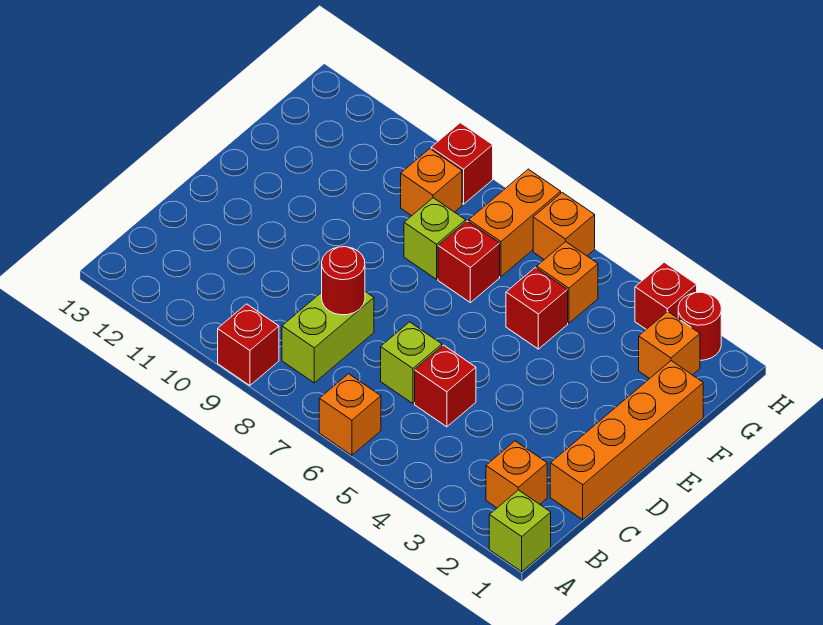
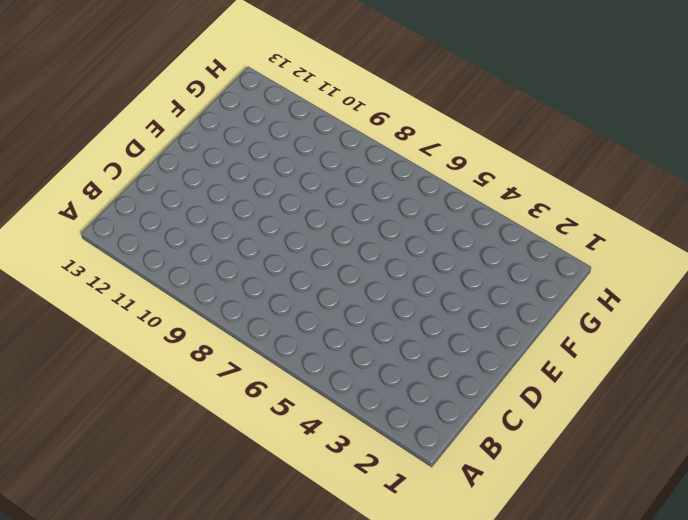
none -> lime 1x1 brick [489,490,551,571]
none -> orange 1x1 brick [319,374,381,455]
none -> red 1x1 brick [218,304,279,386]

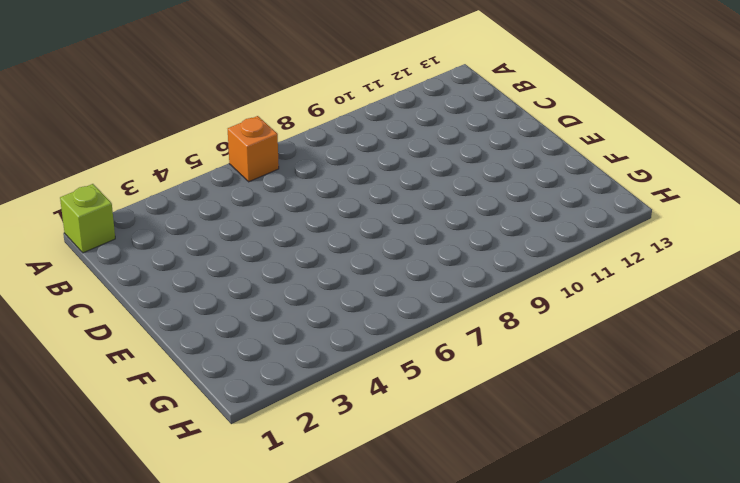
none -> red 1x1 brick [218,304,279,386]
none -> orange 1x1 brick [486,441,547,508]
none -> lime 1x2 brick [282,292,374,383]

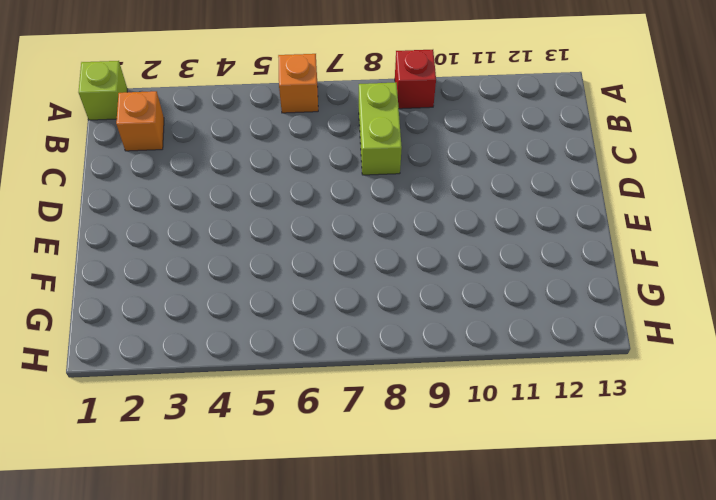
none -> orange 1x4 brick [550,361,703,520]
none -> red 1x1 brick [415,345,476,427]
none -> lime 1x1 brick [381,322,442,403]

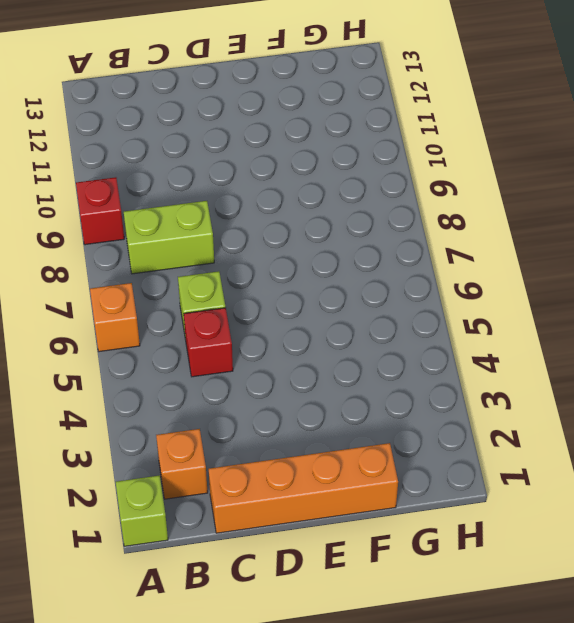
none -> red 1x1 brick [506,268,568,349]
none -> red 1x1 brick [438,221,500,303]
none -> lime 1x1 brick [404,198,466,279]

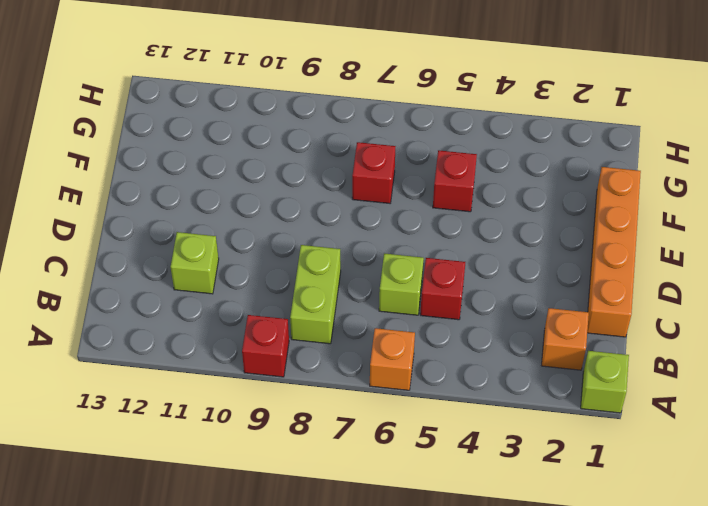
lime 1x1 brick [170,232,219,294] -> lime 1x1 brick moved to [404,198,466,279]
none -> orange 1x1 brick [639,311,700,379]
none -> orange 1x1 brick [537,242,598,323]
none -> orange 1x2 brick [469,169,561,277]

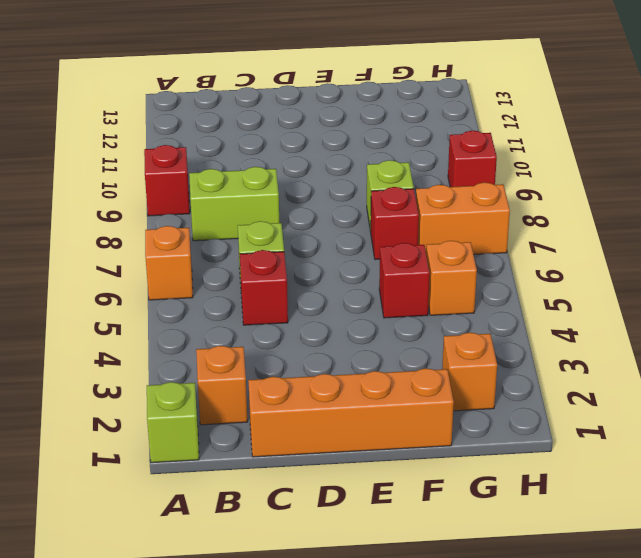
none -> orange 1x1 brick [401,149,462,216]
none -> red 1x1 round brick [678,292,721,360]
none -> red 1x1 brick [635,262,697,329]

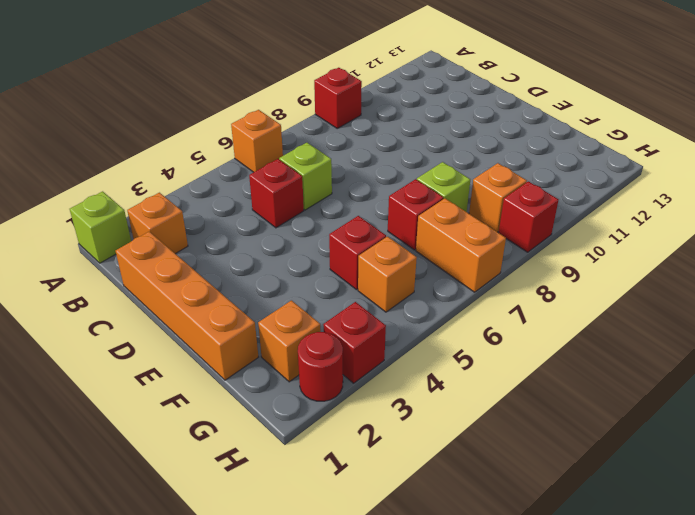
none -> lime 1x2 brick [282,292,374,383]
none -> orange 1x1 brick [533,193,595,259]
none -> red 1x1 round brick [322,247,365,315]

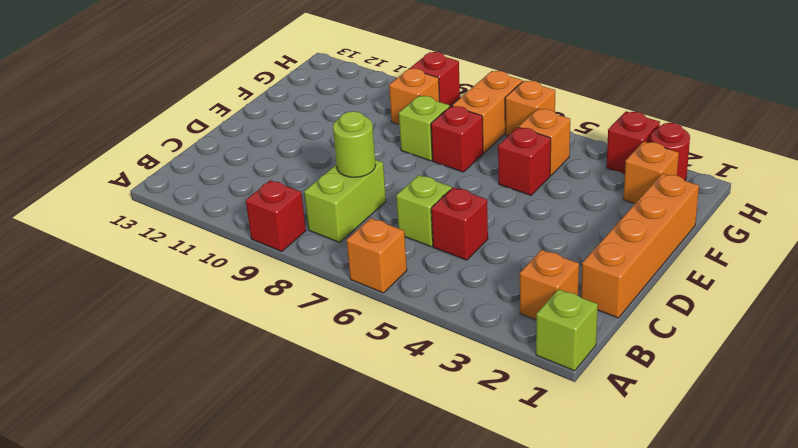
lime 1x1 round brick [333,111,376,177] -> red 1x1 round brick [322,247,365,315]

